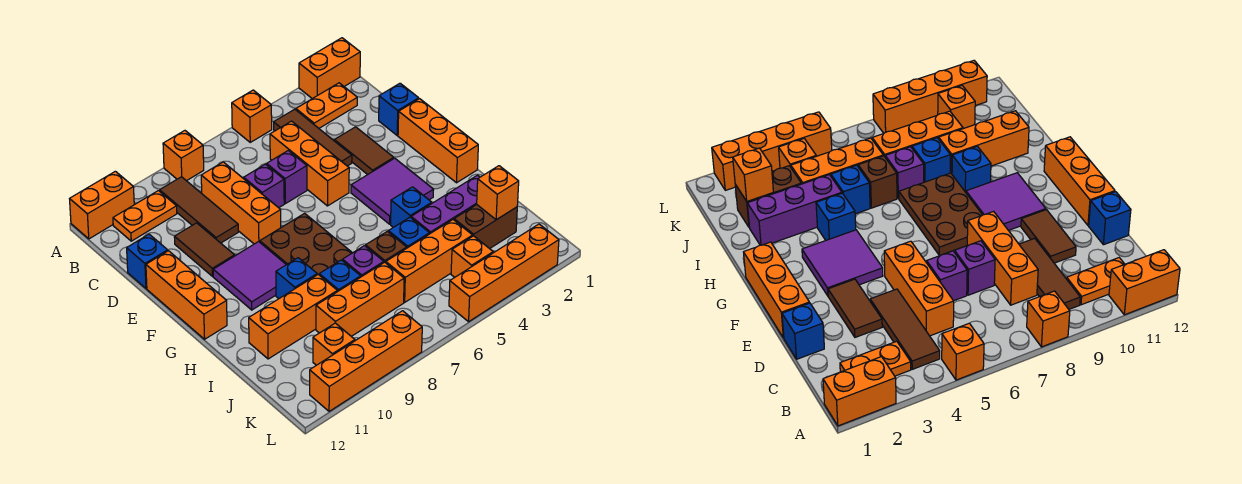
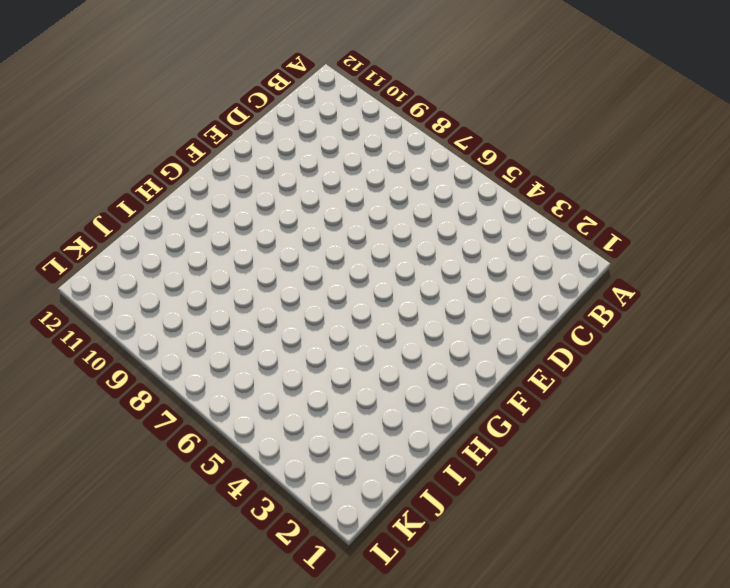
none -> orange 1x2 brick [299,38,360,99]
none -> orange 1x1 brick [232,90,272,142]
none -> orange 1x1 brick [163,131,204,181]
none -> orange 1x2 brick [70,171,134,239]

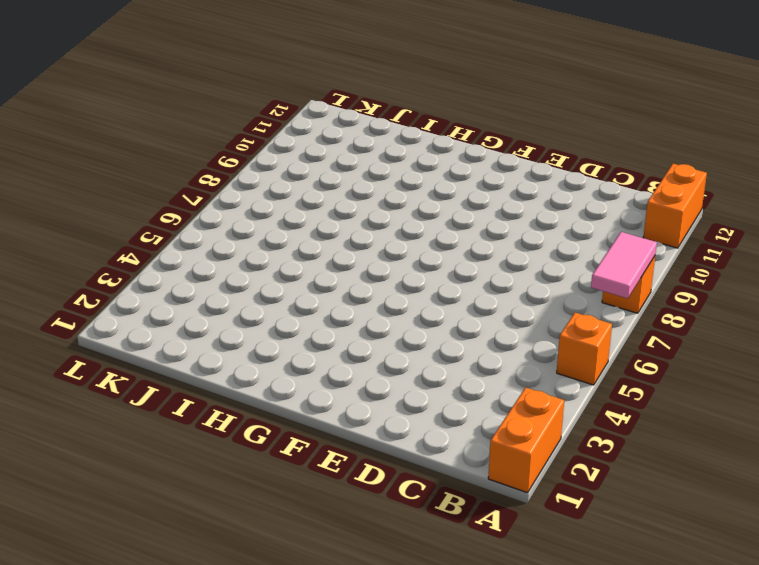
pink 1x2 tile [591,232,657,299] -> none
none -> orange 1x2 plate [296,83,357,128]
none -> brown 1x3 tile [274,109,352,166]
none -> brown 1x3 tile [160,177,238,243]
none -> orange 1x2 plate [113,191,177,241]

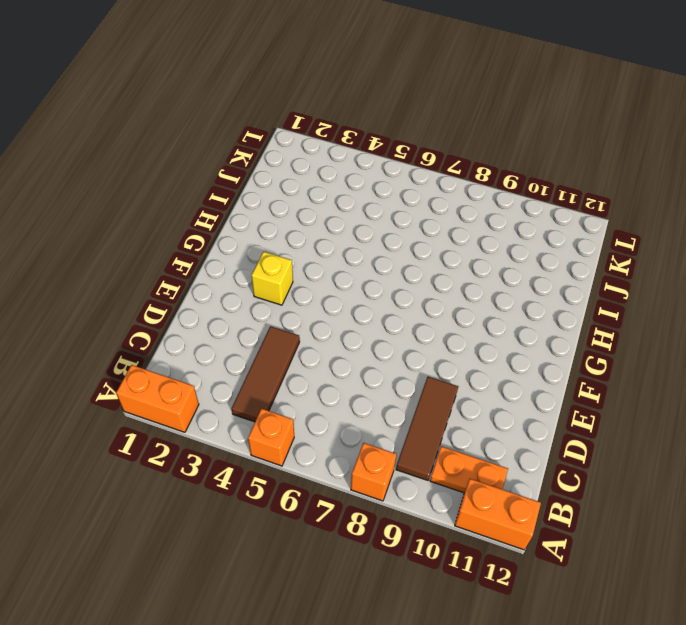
yellow 1x1 brick [251,252,293,305] -> purple 2x2 tile [351,158,434,224]
none -> orange 1x2 plate [296,83,357,128]
none -> orange 1x3 brick [270,121,349,206]
none -> orange 1x3 brick [201,162,281,244]
none -> blue 1x1 brick [379,83,419,135]

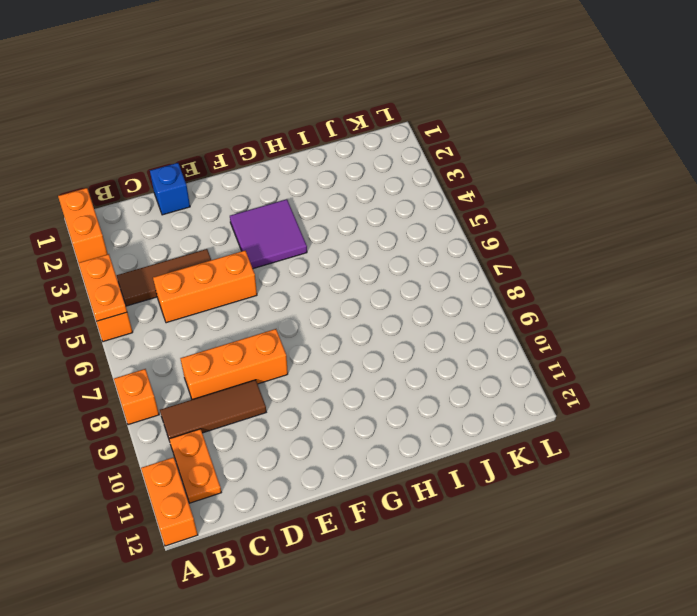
orange 1x2 plate [79,254,127,321] -> orange 1x2 plate moved to [296,83,357,128]
none -> brown 1x2 tile [334,127,394,175]
none -> purple 1x1 brick [267,151,307,204]
none -> purple 1x1 brick [244,164,284,208]
none -> brown 1x2 tile [174,223,235,276]

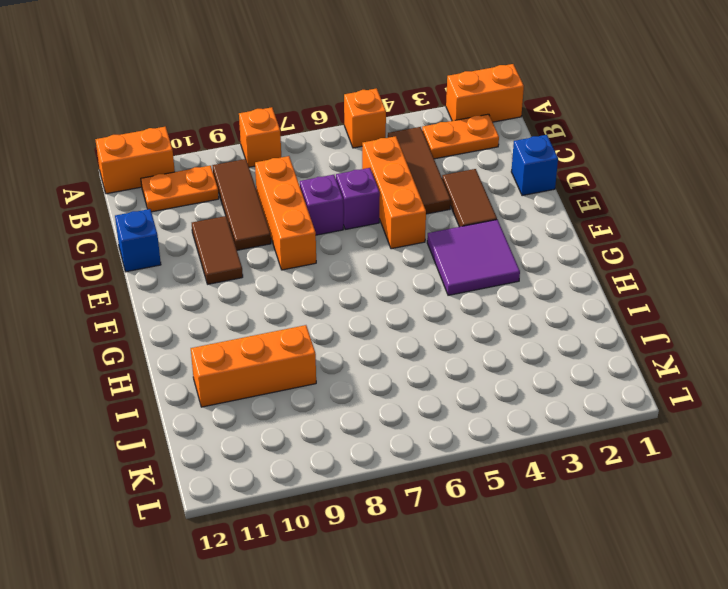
none -> orange 1x3 brick [398,99,478,183]
none -> orange 1x3 brick [146,251,227,339]
none -> brown 2x3 plate [260,213,352,275]
none -> purple 2x2 tile [213,242,286,310]

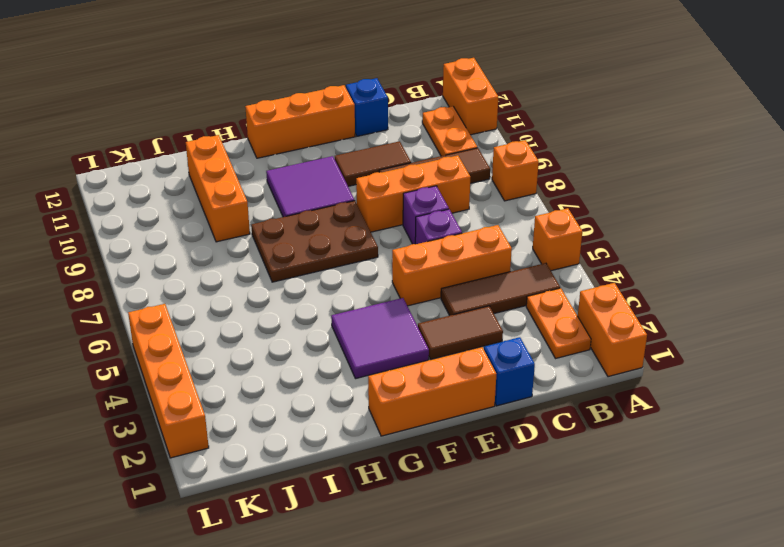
none -> blue 1x1 brick [391,187,432,227]
none -> blue 1x1 brick [276,258,317,299]
none -> purple 1x3 brick [411,175,480,234]
none -> blue 1x1 brick [388,217,429,248]

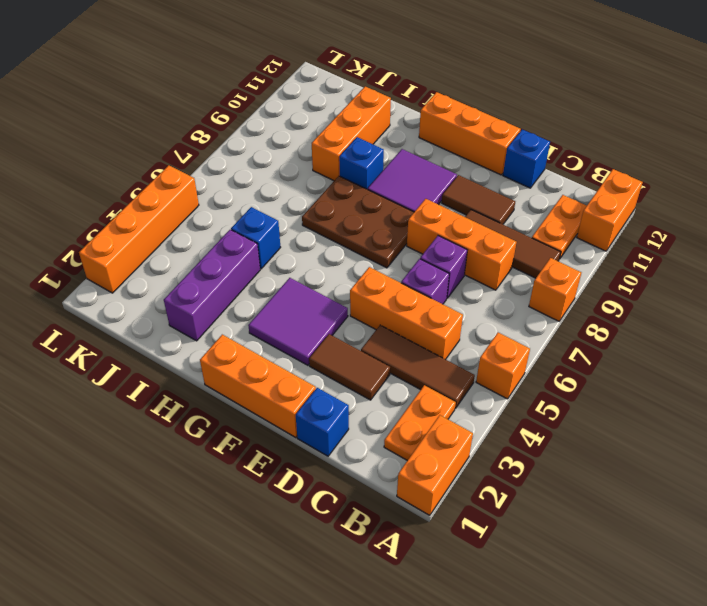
none -> blue 1x1 brick [391,187,432,227]
none -> brown 1x1 brick [366,231,407,263]
none -> purple 1x1 brick [343,246,384,277]
none -> blue 1x1 brick [319,260,361,292]

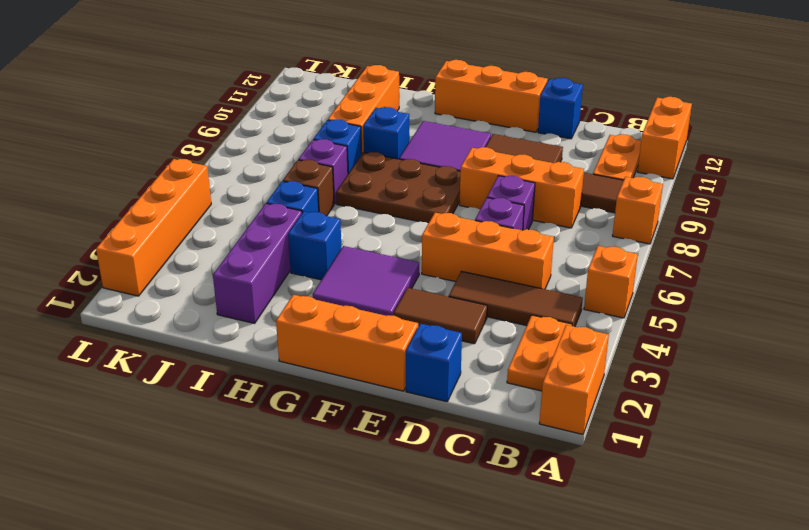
none -> brown 1x2 brick [454,205,517,249]
none -> orange 1x3 brick [386,220,473,302]
none -> orange 1x3 brick [316,262,404,336]
none -> orange 1x1 brick [451,236,493,277]

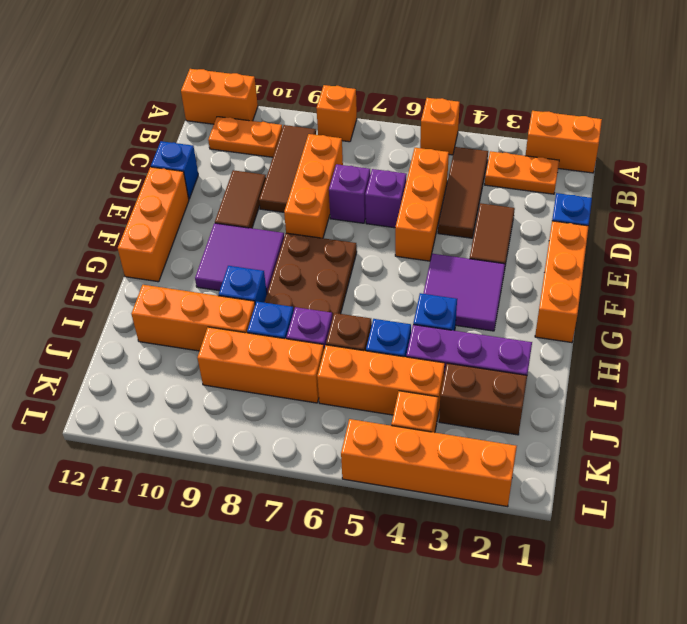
none -> orange 1x1 brick [313,323,355,365]
none -> orange 1x4 brick [310,311,422,411]
none -> orange 1x1 brick [477,166,519,220]

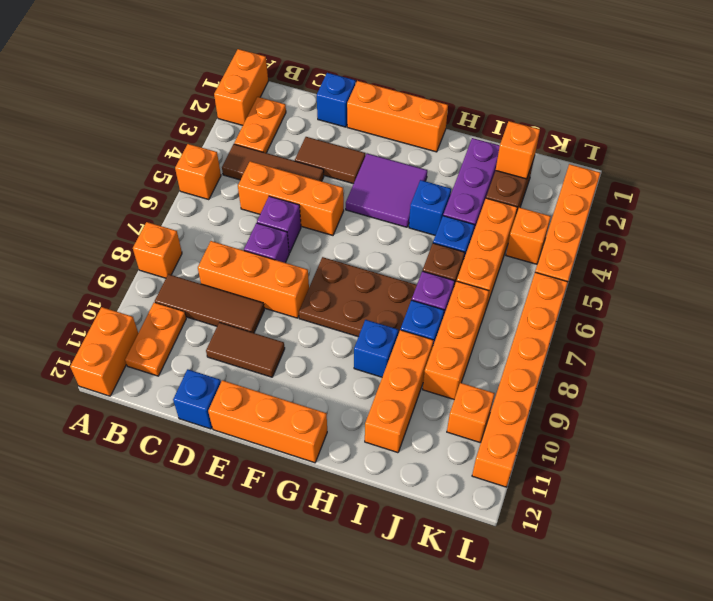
orange 1x6 brick [472,272,568,487] -> orange 1x4 brick [310,311,422,411]
none -> purple 2x2 tile [213,242,286,310]

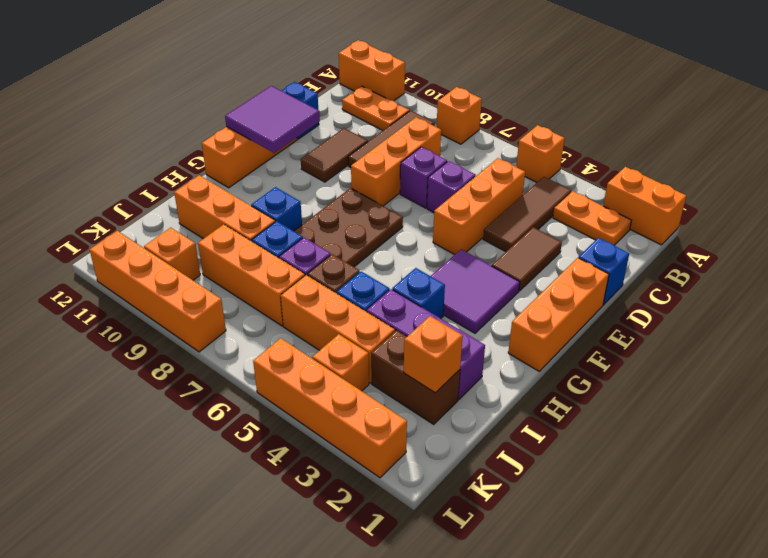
purple 2x2 tile [225,86,320,153] -> purple 2x2 tile moved to [213,242,286,310]

